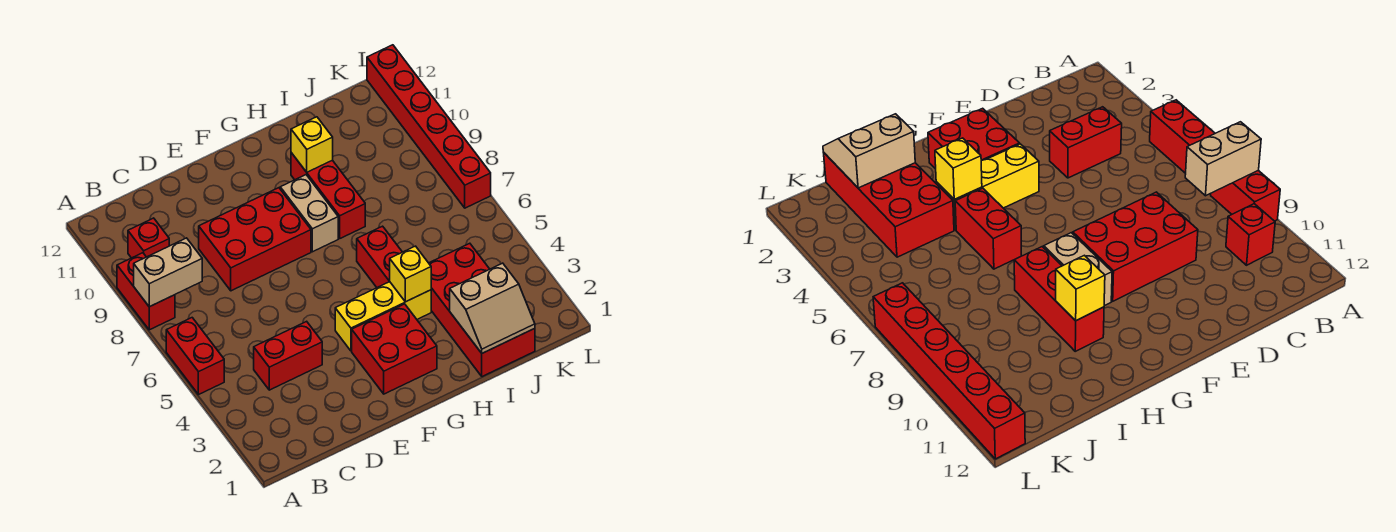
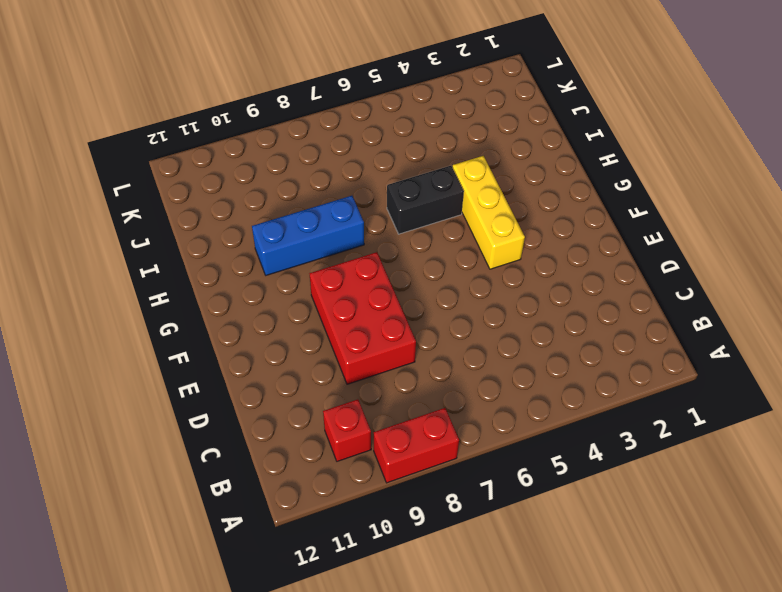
black 1x2 brick [387,166,464,234] -> red 1x2 brick [357,226,402,287]
blue 1x3 brick [252,196,364,275] -> red 1x3 brick [291,153,365,238]
none -> red 1x2 brick [166,318,224,395]
none -> red 1x2 brick [254,321,322,390]
none -> red 2x2 brick [352,304,437,394]

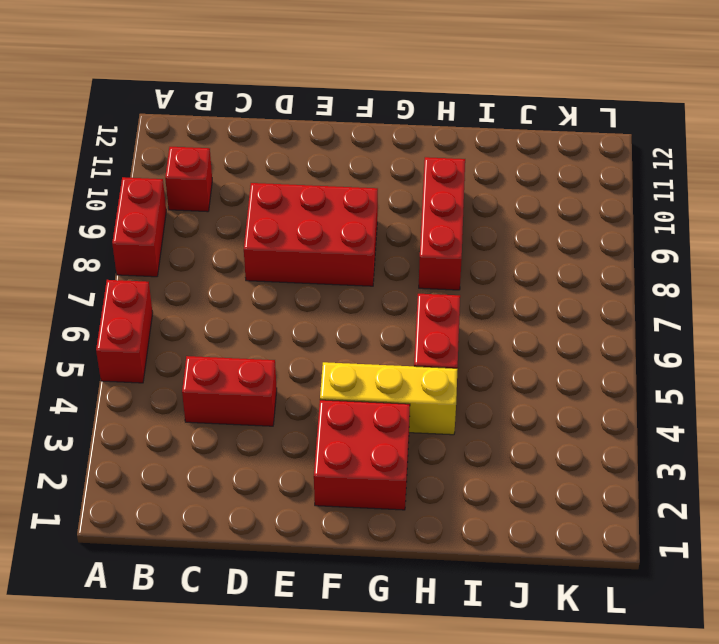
none -> tan 1x2 brick [280,175,338,252]
none -> red 2x4 brick [429,243,535,377]
none -> red 1x6 brick [367,45,491,208]

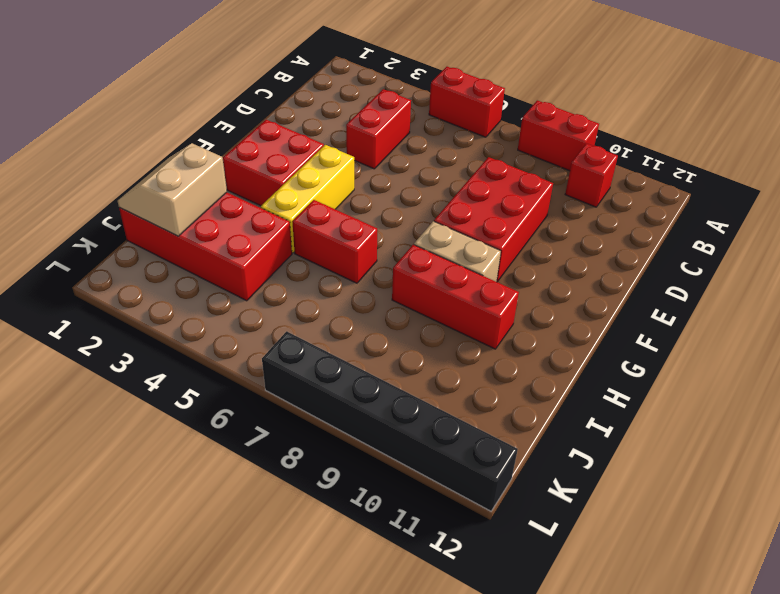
black 1x6 brick [262,331,518,511] -> red 1x6 brick [367,45,491,208]
none -> tan 1x2 brick [134,238,202,307]
none -> yellow 1x1 brick [390,246,431,302]
none -> yellow 1x1 brick [291,117,333,172]

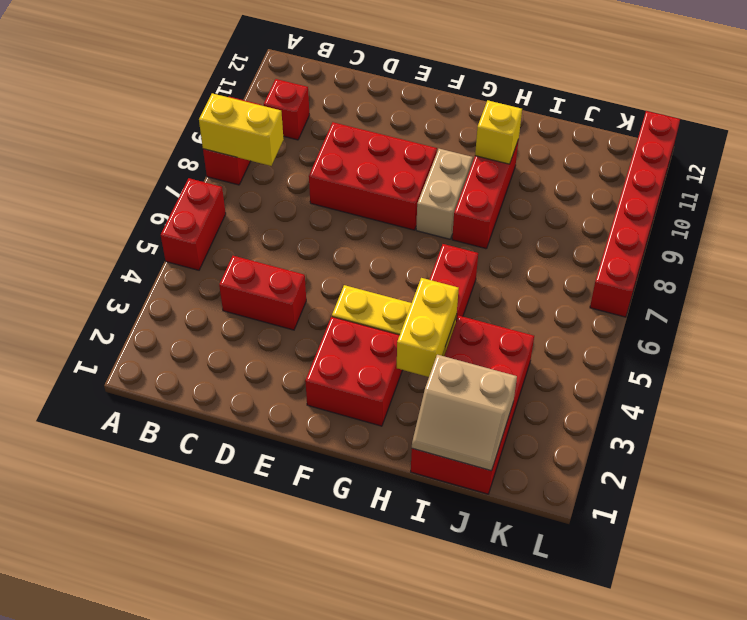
yellow 1x2 brick [199,93,284,166] -> tan 1x2 brick [134,238,202,307]
yellow 1x2 brick [397,278,459,377] -> yellow 1x1 brick [390,246,431,302]

